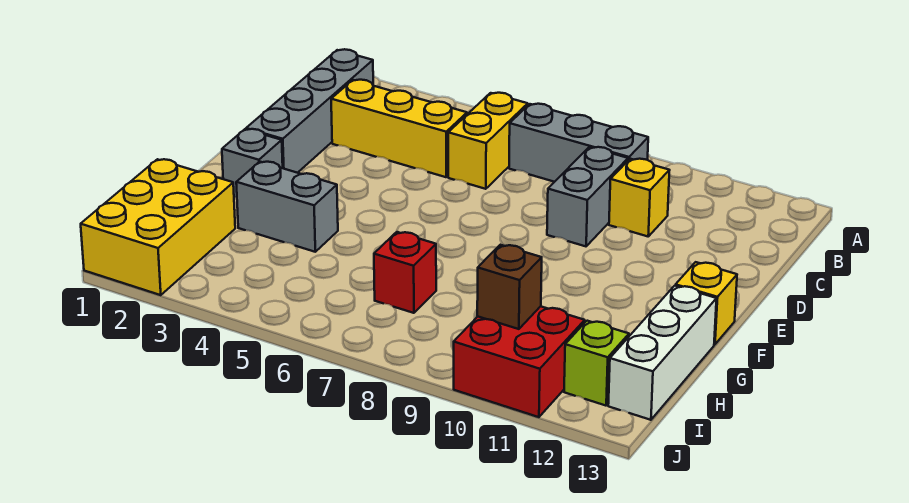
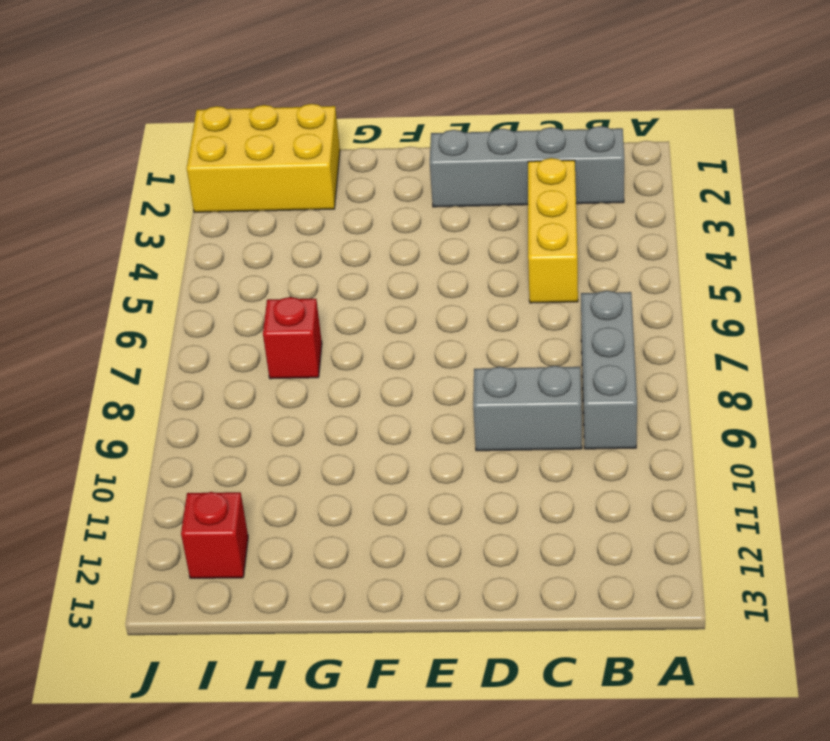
red 1x1 brick [181,492,248,578] -> lime 1x1 brick [564,321,629,406]
none -> yellow 1x2 brick [448,93,528,189]
none -> yellow 1x1 brick [609,159,670,236]
none -> grey 1x1 brick [222,129,283,197]

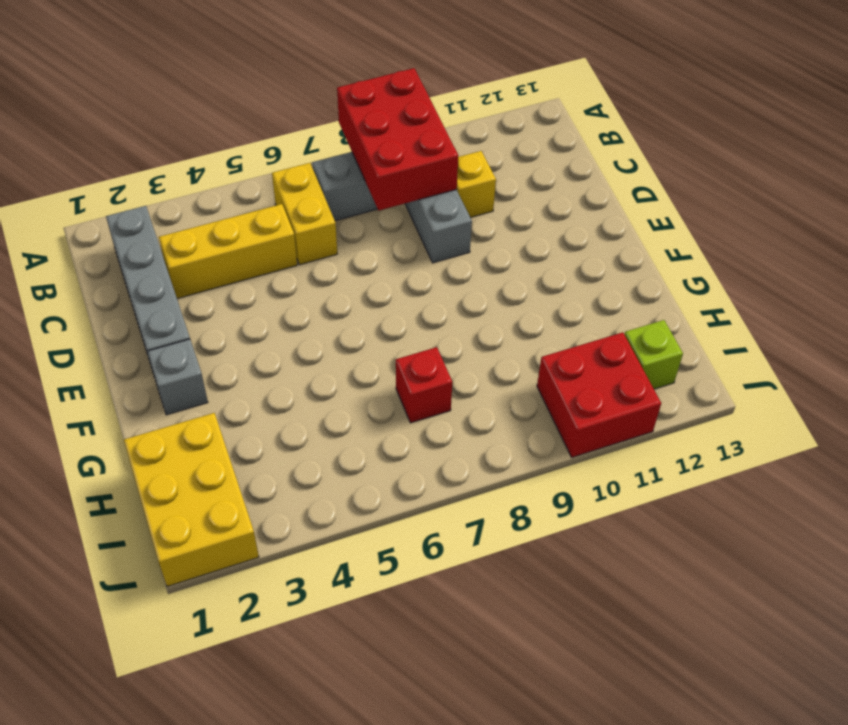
red 2x3 brick [337,68,458,211] -> none
none -> yellow 1x1 brick [675,262,737,344]
none -> grey 1x2 brick [236,162,338,252]
none -> white 1x3 brick [608,286,717,420]

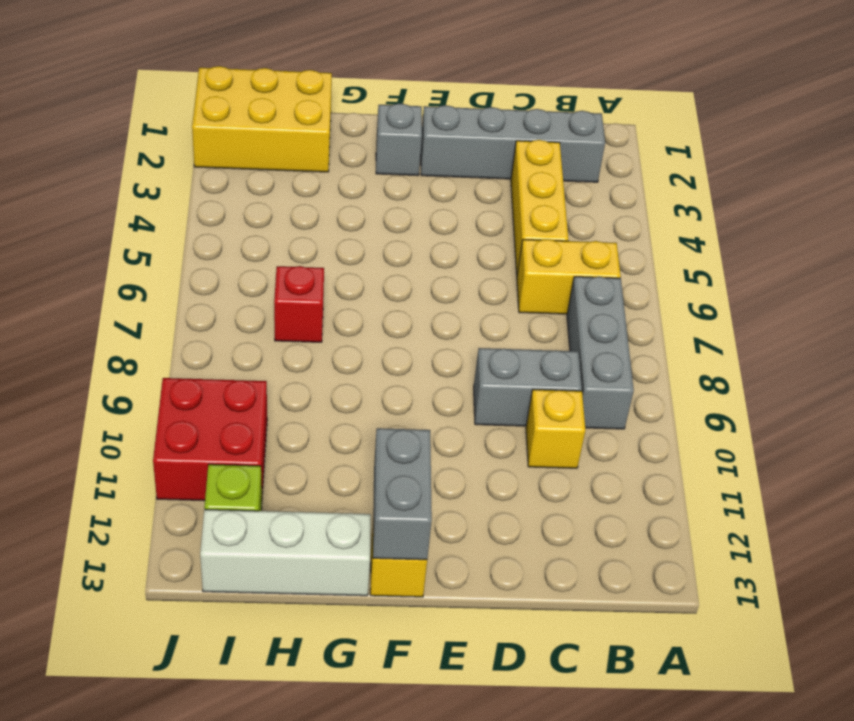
grey 1x2 brick [373,428,432,560] -> grey 1x2 brick moved to [236,162,338,252]
none -> brown 1x1 brick [477,245,542,329]

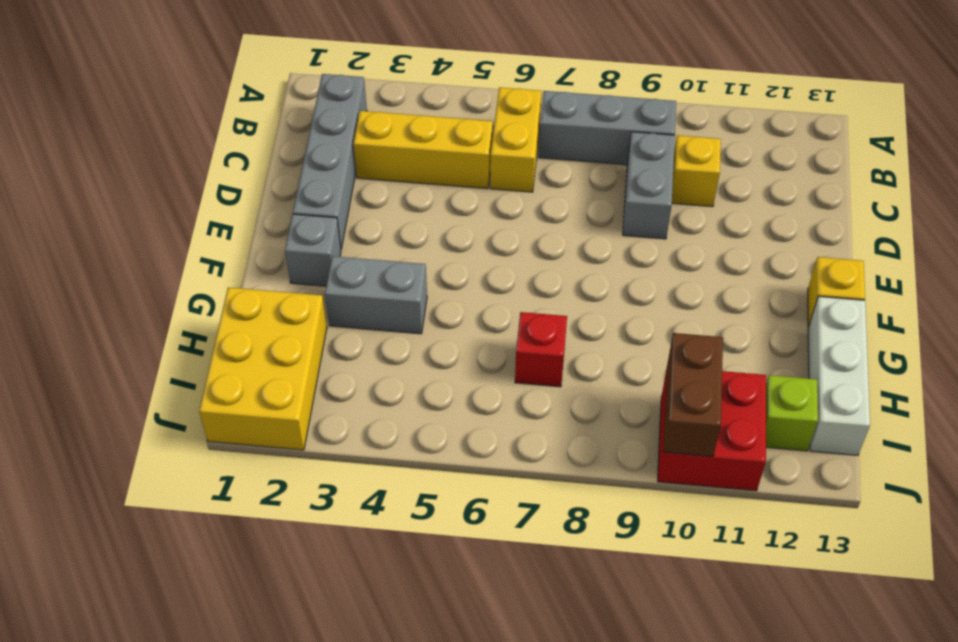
brown 1x2 brick [663,333,723,457] -> brown 1x1 brick [477,245,542,329]

